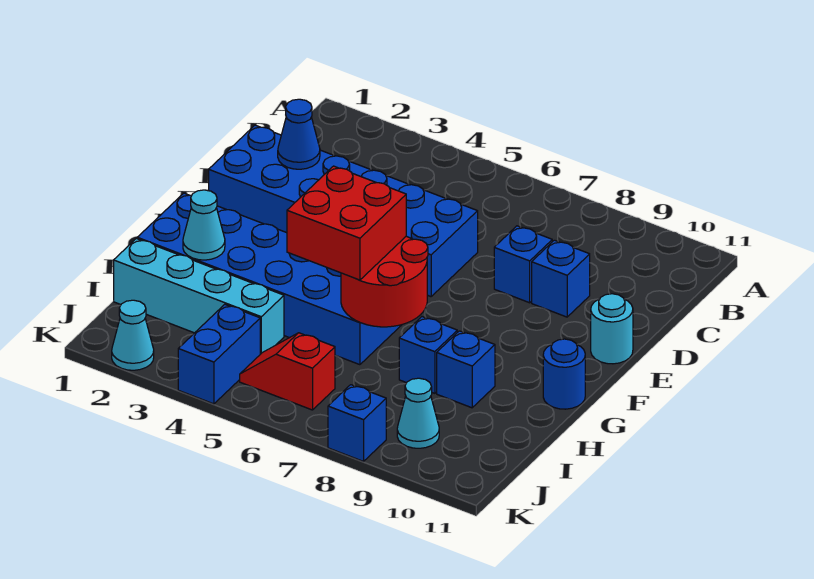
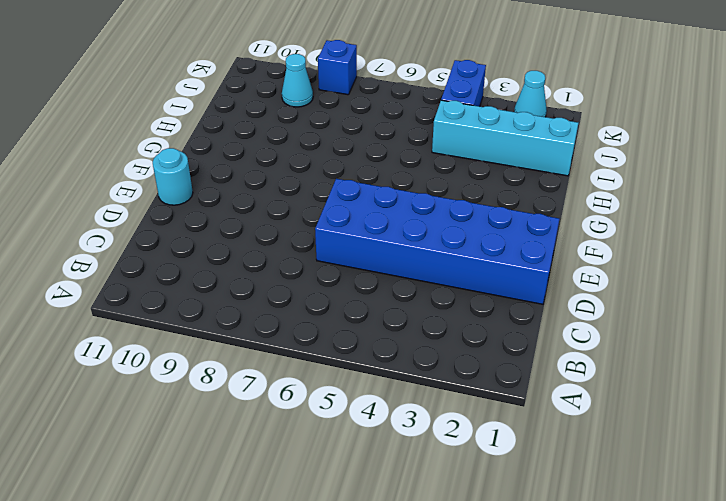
none -> blue 1x1 brick [494,226,552,303]
none -> blue 1x1 brick [532,240,590,317]
none -> blue 2x6 brick [137,193,401,365]

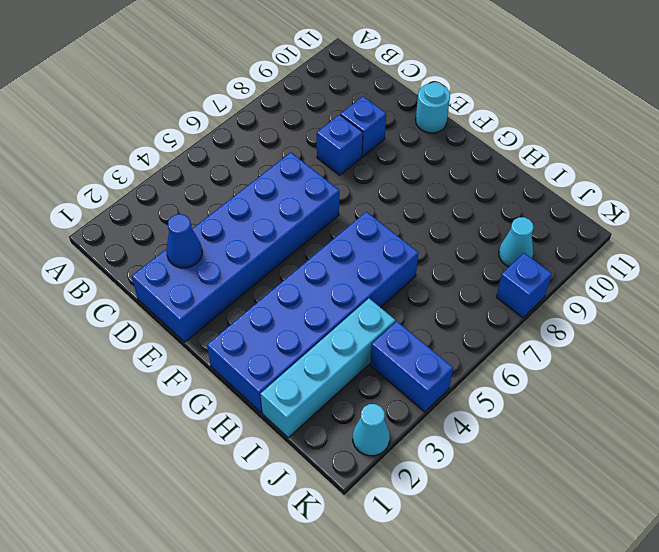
none -> blue 1x1 round brick [543,339,585,409]
none -> blue 1x1 brick [399,317,457,393]
none -> blue 1x1 brick [437,331,495,408]

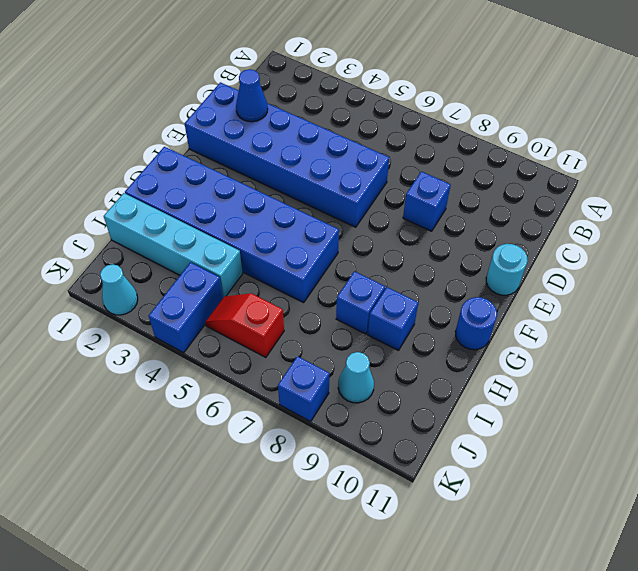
none -> blue 1x1 brick [532,240,590,317]
none -> red 2x2 round brick [341,236,428,327]
none -> cyan 1x1 cone [183,190,225,260]

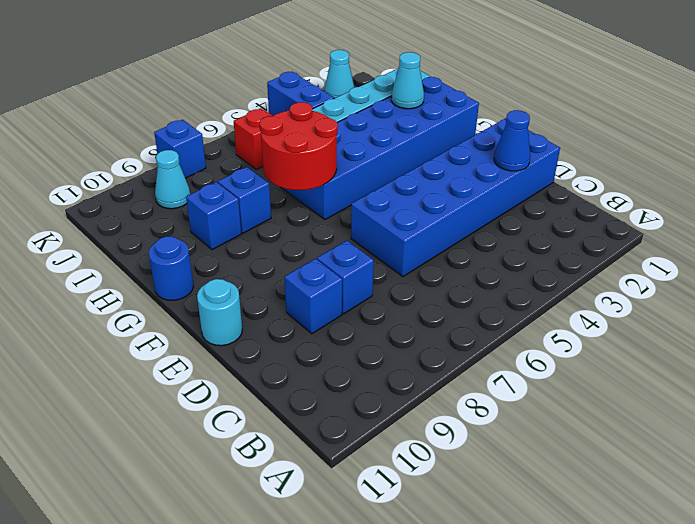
none -> red 2x2 brick [287,166,406,280]

